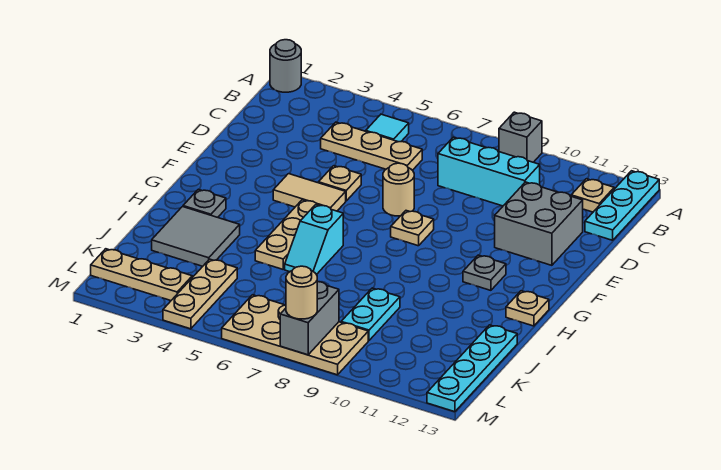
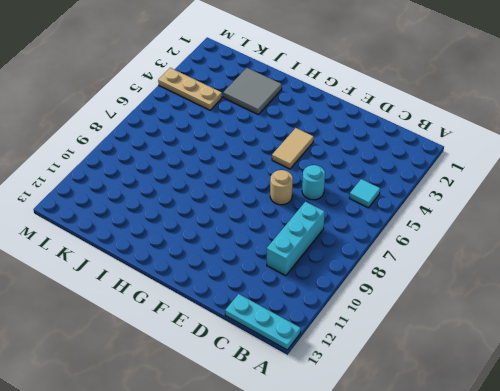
cyan 1x1 round brick [302,165,325,200] -> none
none -> grey 1x1 round brick [270,40,301,92]
none -> grey 1x1 brick [499,112,542,162]
none -> tan 1x1 plate [571,179,614,212]

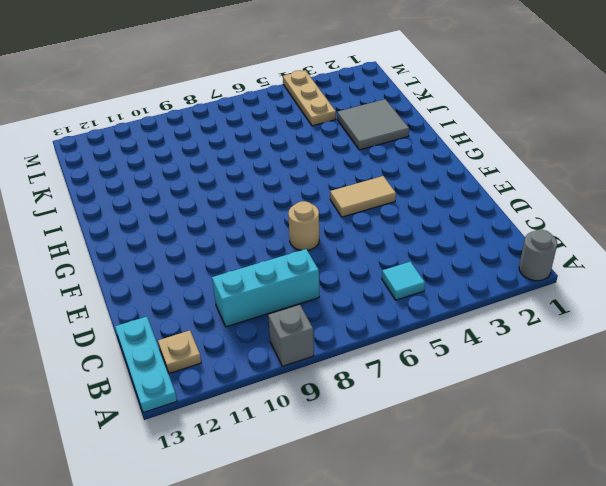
none -> tan 1x3 plate [321,122,422,170]
none -> grey 2x2 brick [495,182,583,265]
none -> tan 1x1 plate [318,166,361,201]

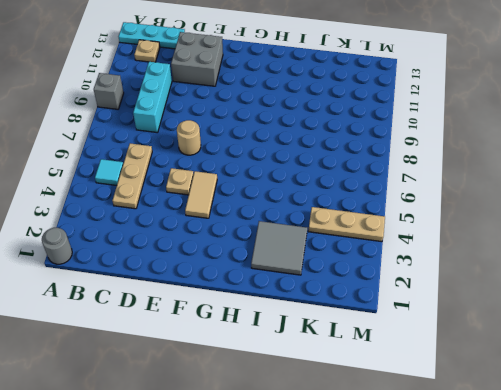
none -> tan 1x1 plate [391,211,434,246]
none -> tan 1x3 plate [255,200,320,269]
none -> grey 1x1 plate [463,255,506,290]

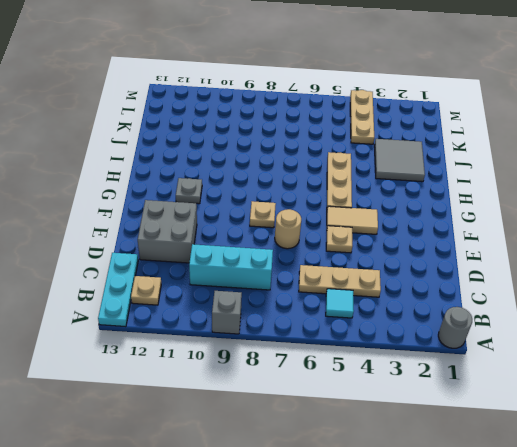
none -> grey 1x1 plate [183,189,226,217]
none -> cyan 1x2 slope [285,205,343,274]
none -> tan 1x1 plate [506,291,549,326]

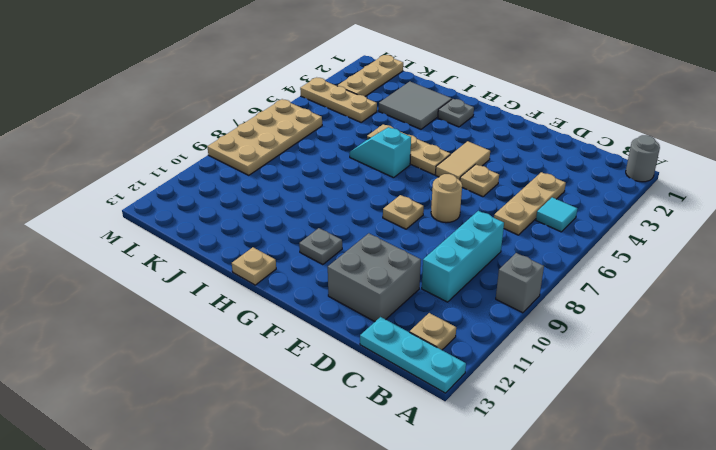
none -> cyan 1x2 plate [341,288,400,341]
none -> cyan 1x4 plate [427,325,517,412]
none -> grey 1x2 brick [280,282,339,355]

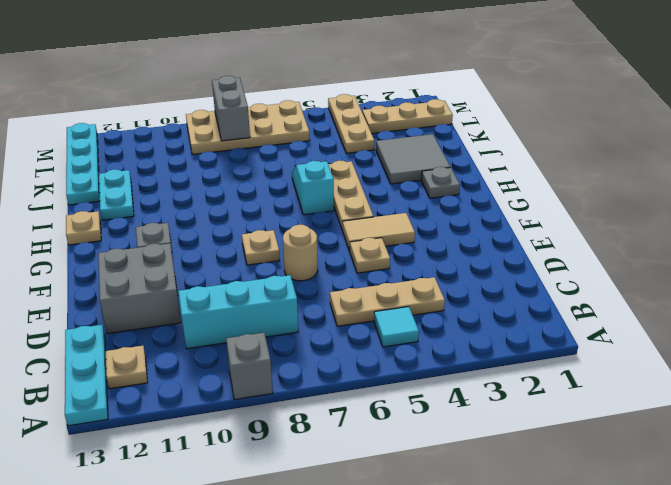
cyan 1x2 plate [99,169,134,220] -> cyan 1x2 plate moved to [341,288,400,341]
none -> grey 1x1 round brick [270,40,301,92]
none -> tan 1x1 round brick [286,266,317,319]

